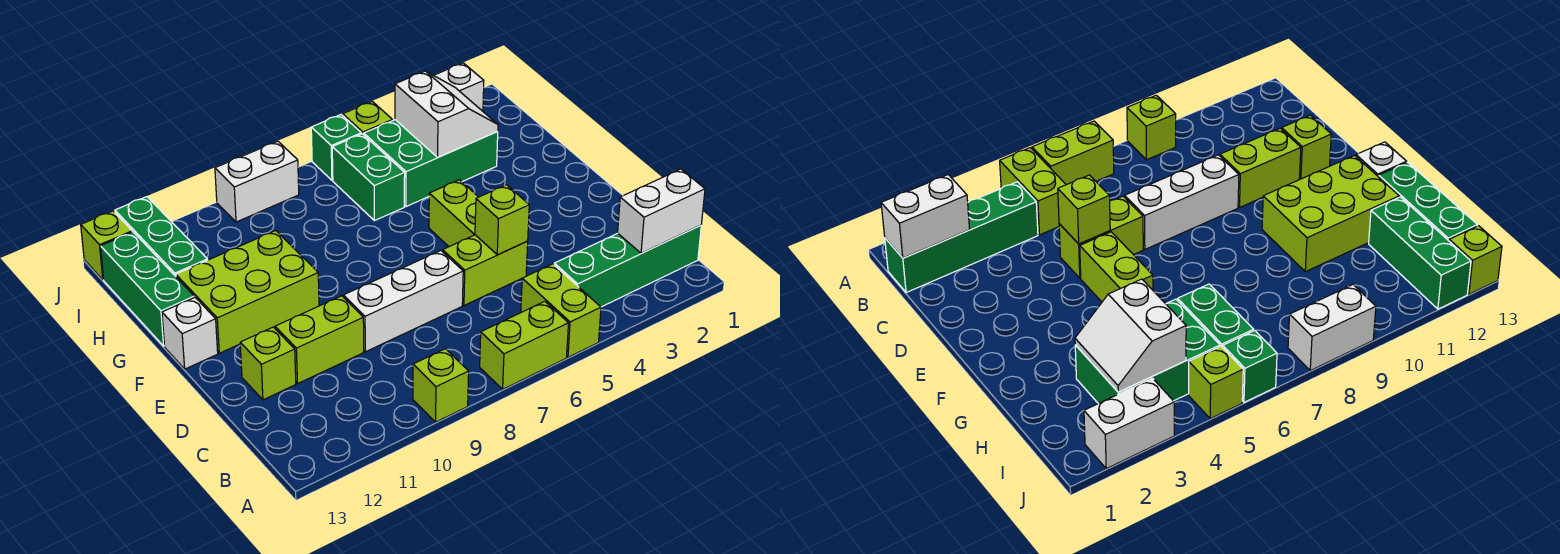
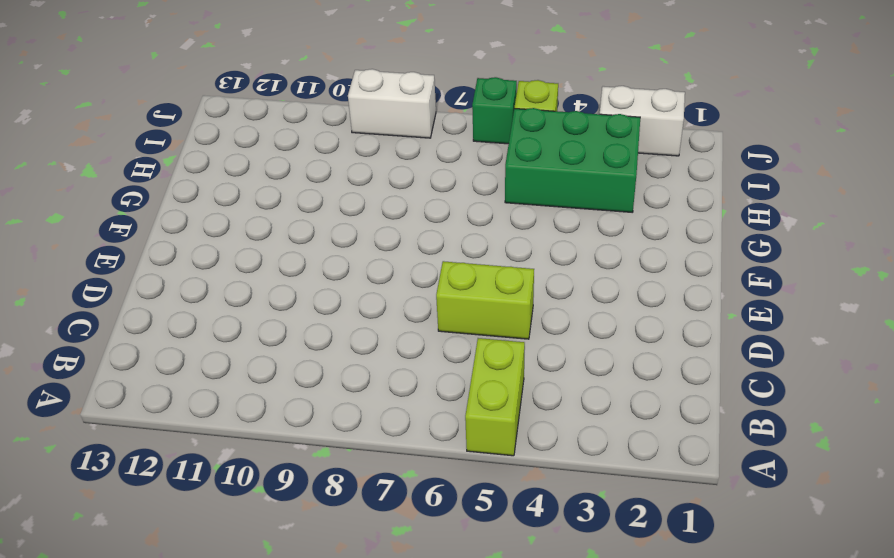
none -> lime 1x2 brick [480,301,569,389]
none -> lime 1x1 brick [413,349,469,422]
none -> green 1x4 brick [554,225,701,307]

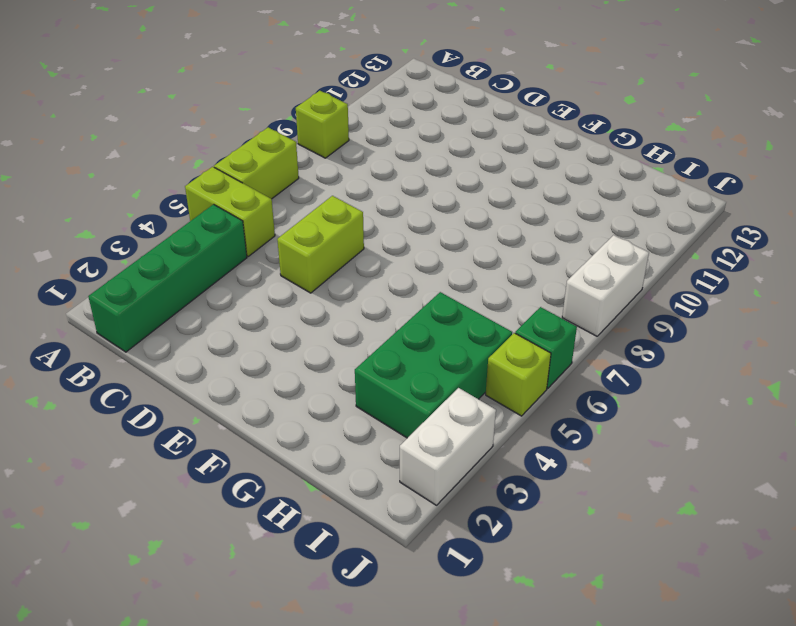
none -> white 1x3 brick [343,251,463,352]
none -> lime 1x2 brick [275,296,364,383]
none -> lime 1x1 brick [240,327,296,400]

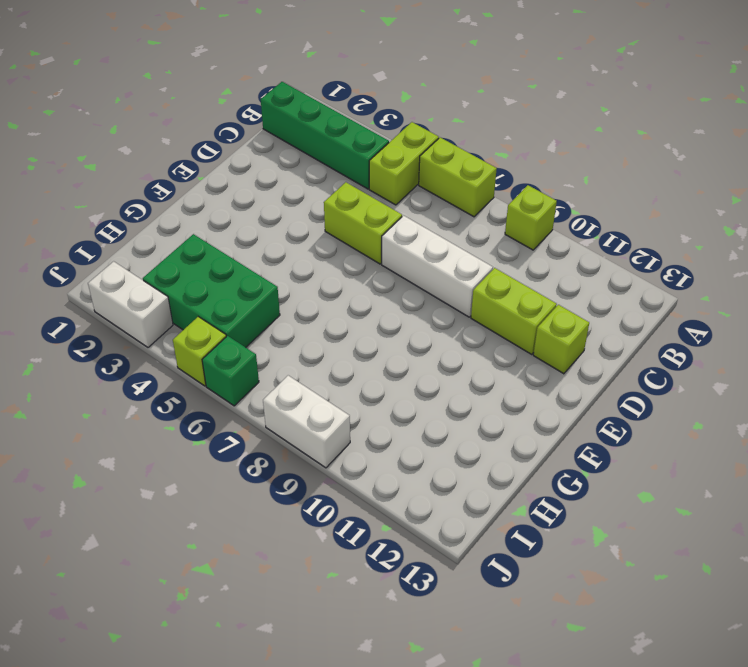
none -> lime 1x2 brick [429,180,478,247]
none -> lime 2x3 brick [176,231,319,353]
none -> white 1x1 brick [162,297,218,369]

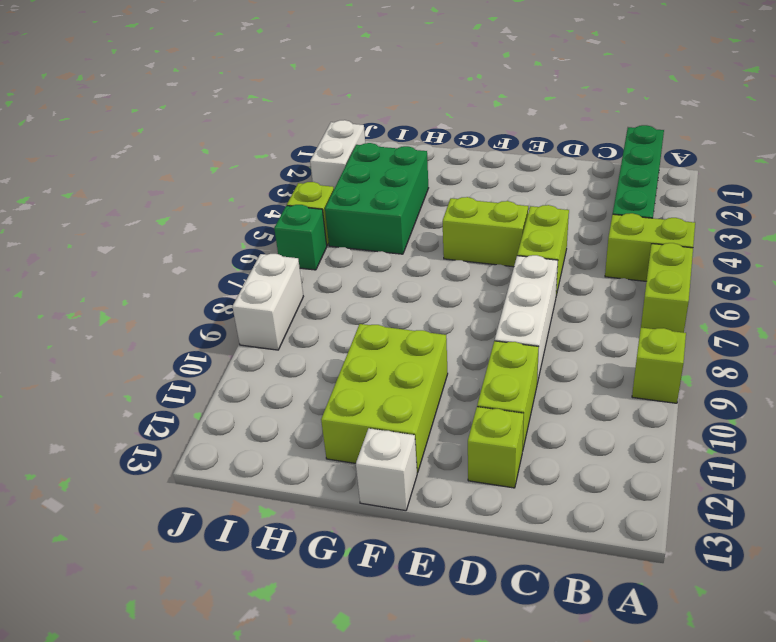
none -> green 1x3 brick [101,232,194,346]
none -> green 1x2 brick [332,134,405,221]
none -> green 1x3 brick [115,197,207,276]

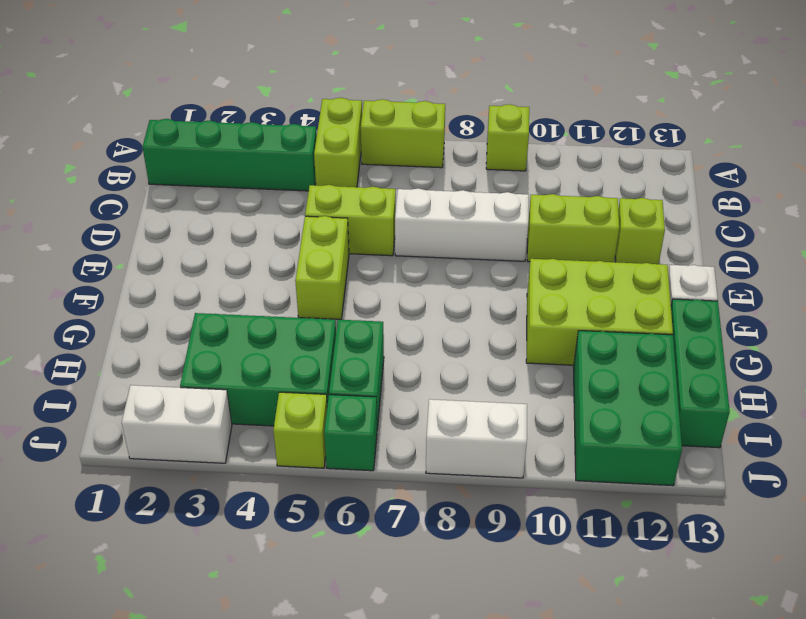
green 2x3 brick [573,331,682,486] -> green 1x3 brick [115,197,207,276]
none -> lime 1x1 brick [81,211,132,280]
none -> white 1x2 brick [618,169,705,253]
none -> lime 1x1 brick [475,185,529,255]

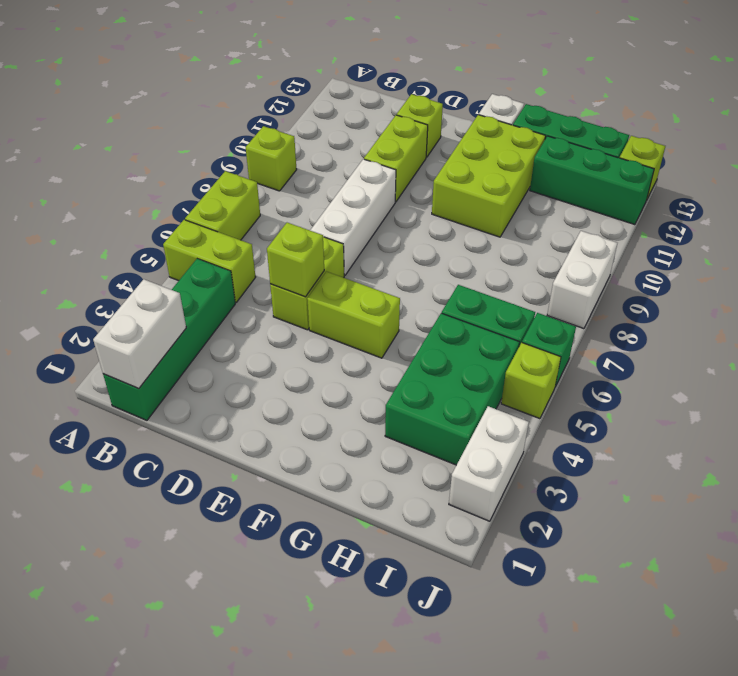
none -> white 2x2 slope [395,71,498,157]

